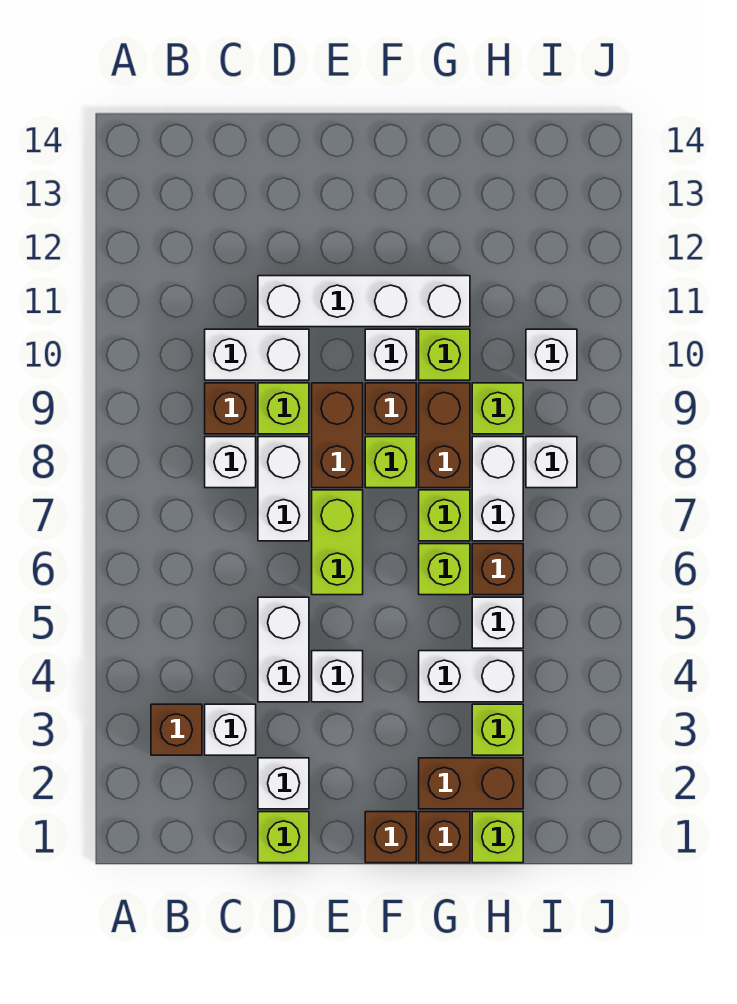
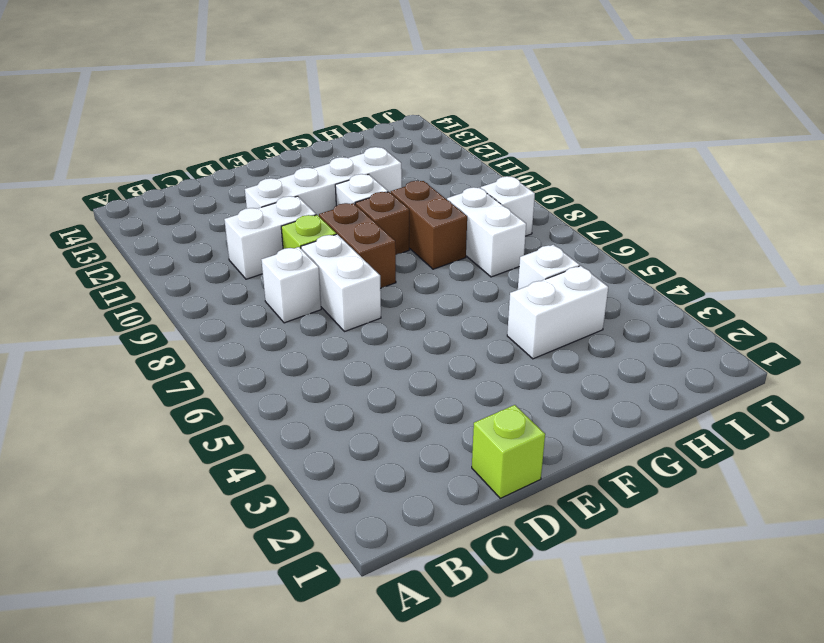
none -> brown 1x1 brick [151,704,202,755]
none -> white 1x1 brick [205,704,256,755]
none -> brown 1x1 brick [205,383,256,434]
none -> white 1x1 brick [258,758,309,809]

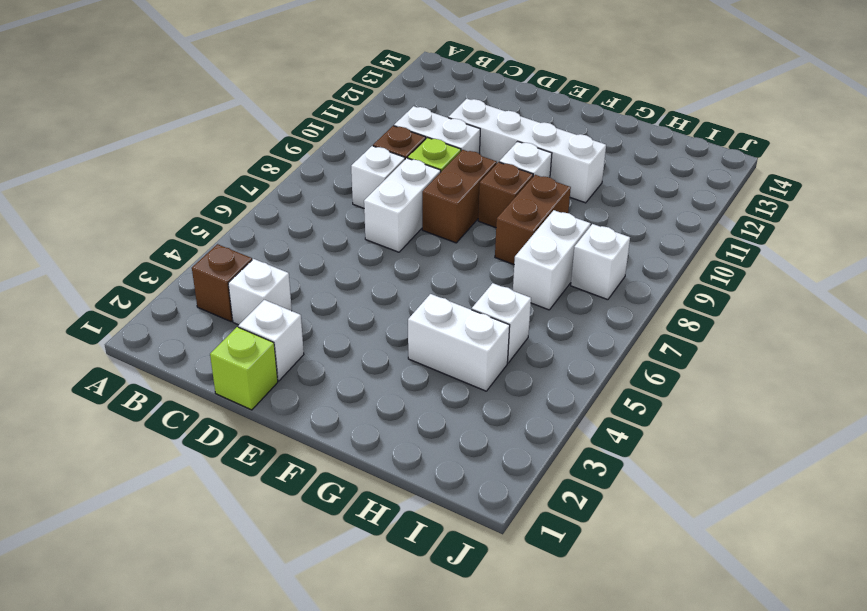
none -> white 1x2 brick [258,597,309,702]
none -> white 1x1 brick [312,651,363,702]
none -> lime 1x2 brick [312,490,363,595]
none -> brown 1x1 brick [365,812,416,863]

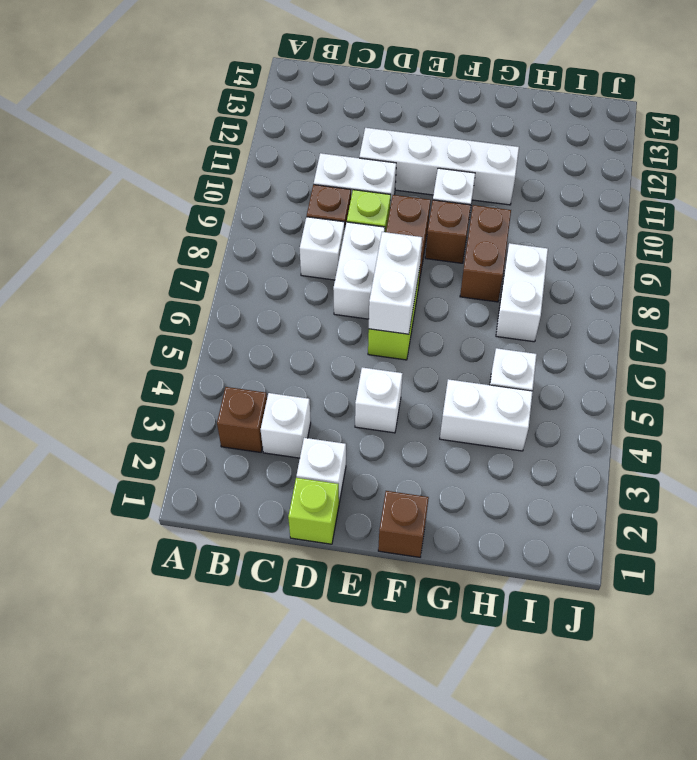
white 1x2 brick [369,232,422,334] -> white 1x2 brick moved to [258,597,309,702]
none -> lime 1x1 brick [365,437,416,488]
none -> brown 1x1 brick [419,812,470,863]
none -> brown 1x2 brick [419,758,523,809]
none -> lime 1x1 brick [419,544,470,595]

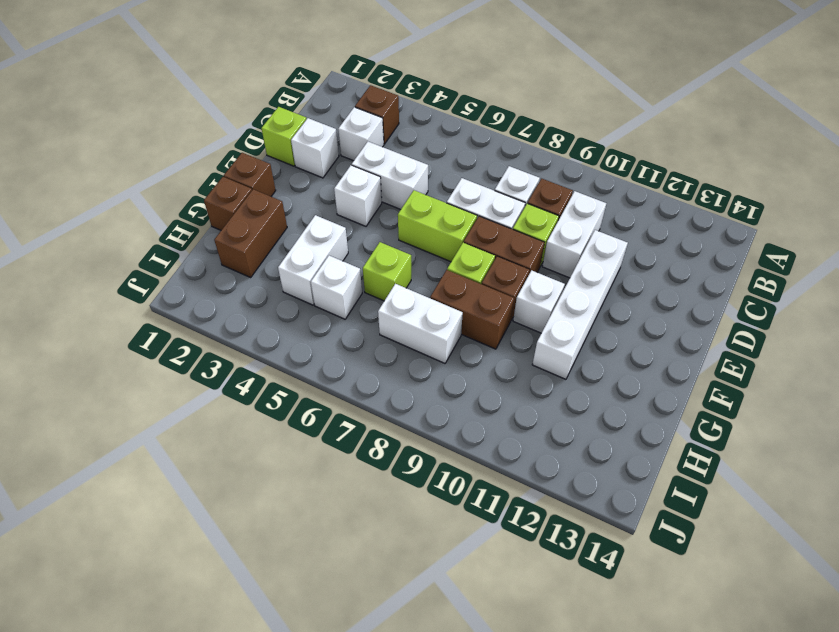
none -> lime 1x1 brick [419,490,470,541]
none -> lime 1x1 brick [419,329,470,380]
none -> lime 1x1 brick [472,812,523,863]
none -> lime 1x1 brick [472,704,523,755]

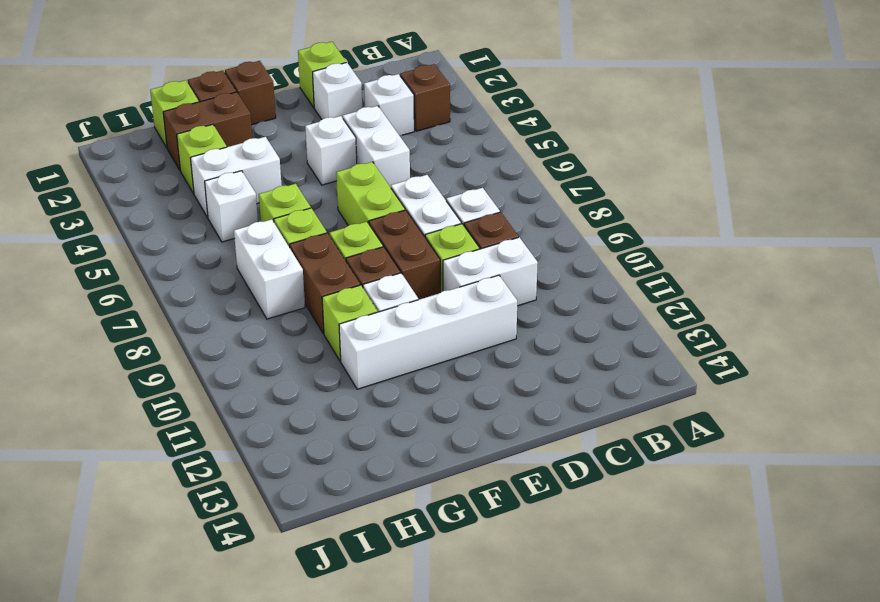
none -> brown 1x1 brick [472,544,523,595]
none -> lime 1x1 brick [472,383,523,434]
none -> white 1x1 brick [526,437,577,488]
none -> white 1x1 brick [526,329,577,380]

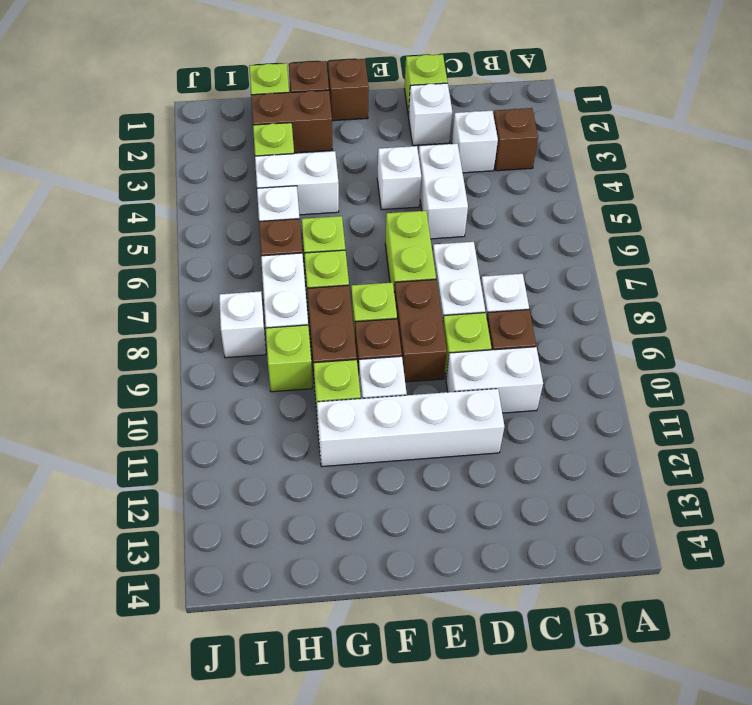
none -> white 1x1 brick [526,329,577,380]

